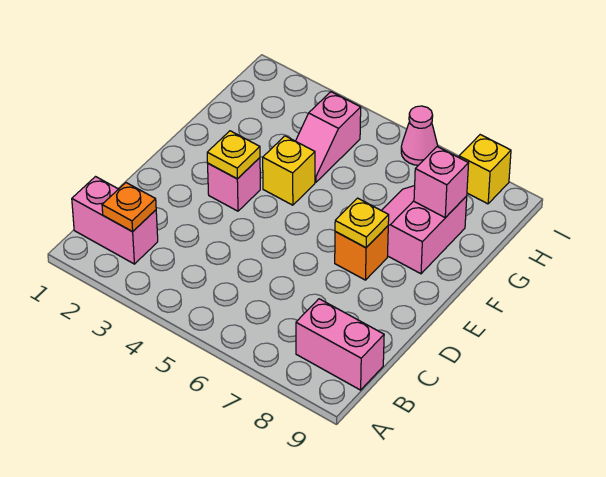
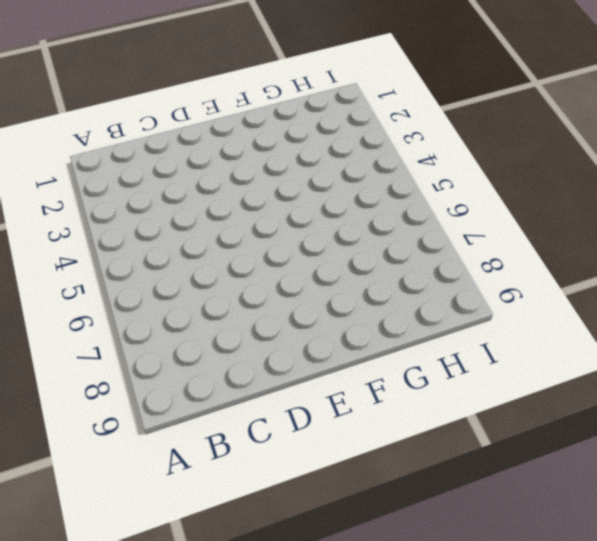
none -> pink 1x2 brick [72,177,158,264]
none -> pink 1x2 brick [296,299,384,390]
none -> pink 1x1 brick [208,158,260,211]

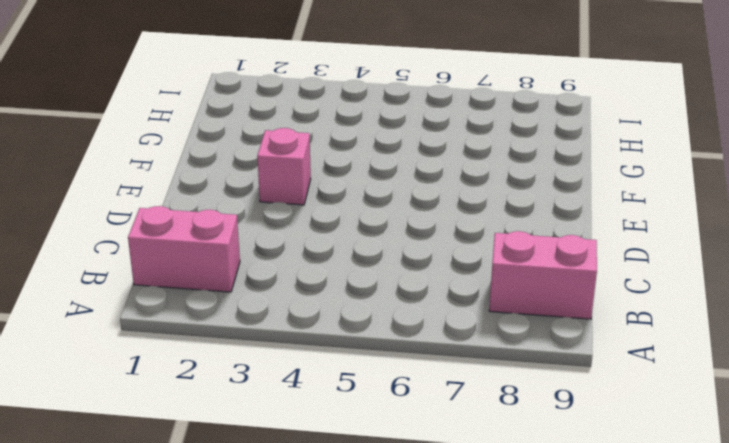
none -> orange 1x1 brick [335,226,388,280]
none -> yellow 1x1 brick [263,136,315,205]
none -> pink 2x2 slope [381,186,467,274]

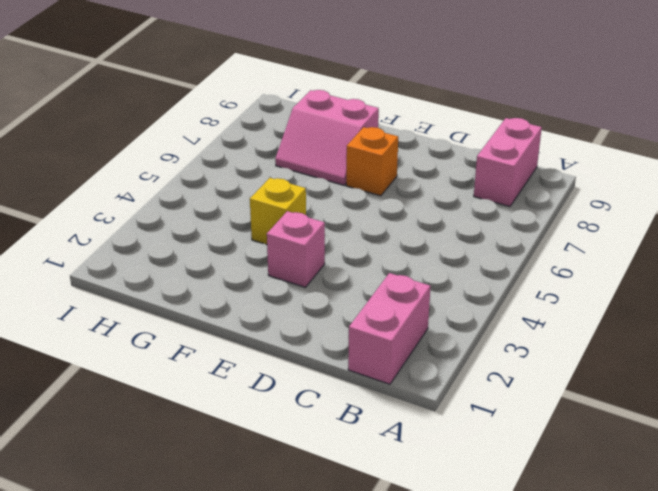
none -> pink 1x2 slope [296,92,361,182]
none -> pink 1x1 cone [401,106,438,165]
none -> yellow 1x1 brick [459,135,511,204]

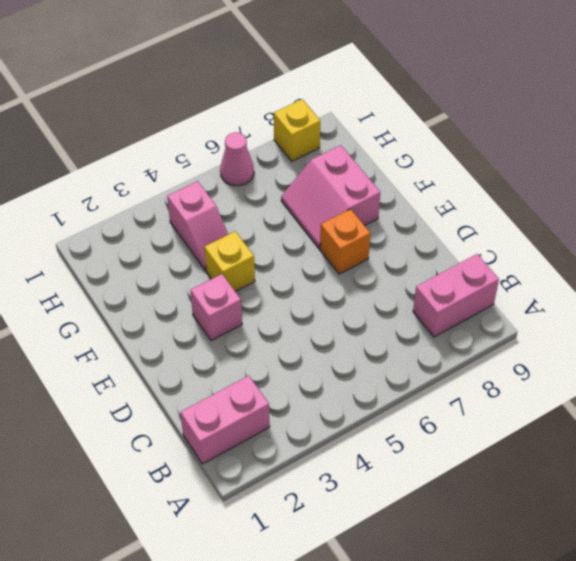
none -> orange 1x1 plate [102,183,156,232]
none -> yellow 1x1 plate [207,131,260,179]
none -> yellow 1x1 plate [335,198,389,248]

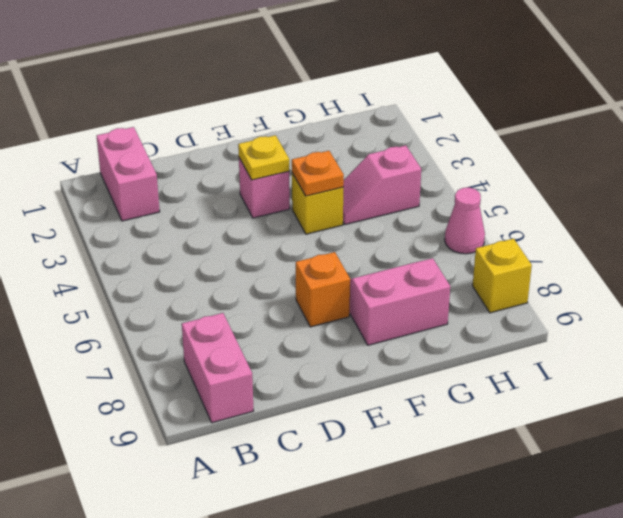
orange 1x1 plate [292,151,344,196] -> orange 1x1 plate moved to [102,183,156,232]
none -> yellow 1x1 plate [335,198,389,248]
none -> pink 1x1 brick [414,147,469,218]

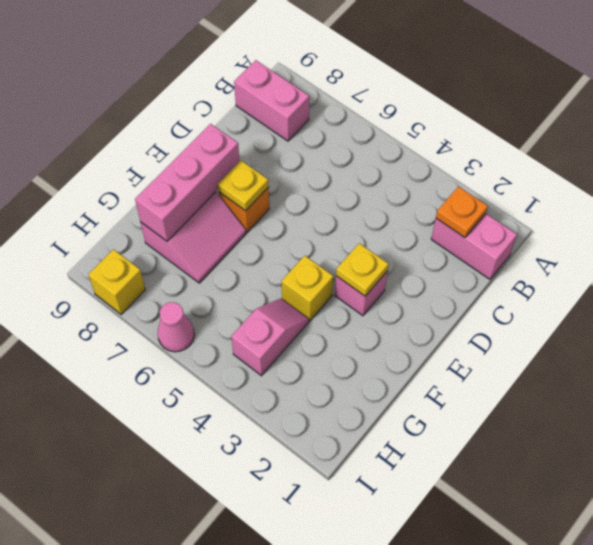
pink 1x3 brick [135,124,240,241] -> pink 1x1 brick [414,147,469,218]

